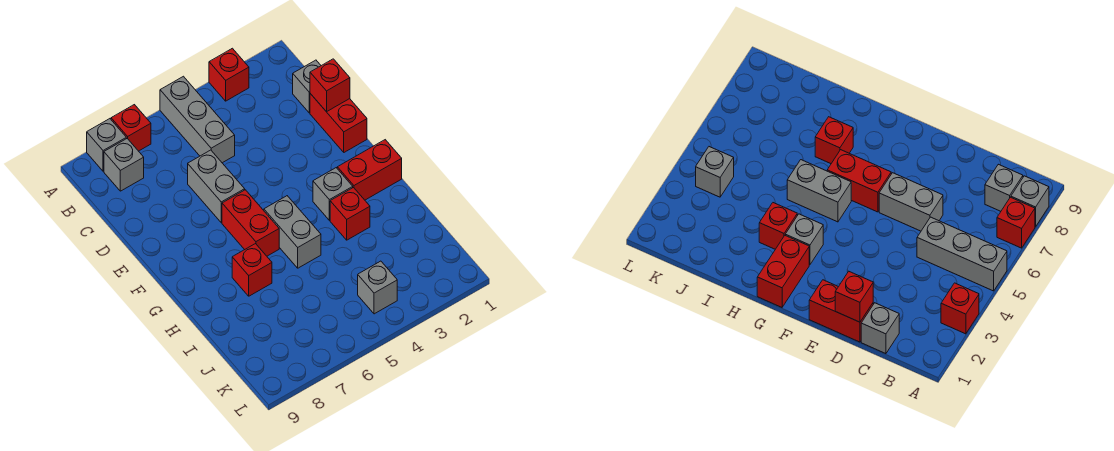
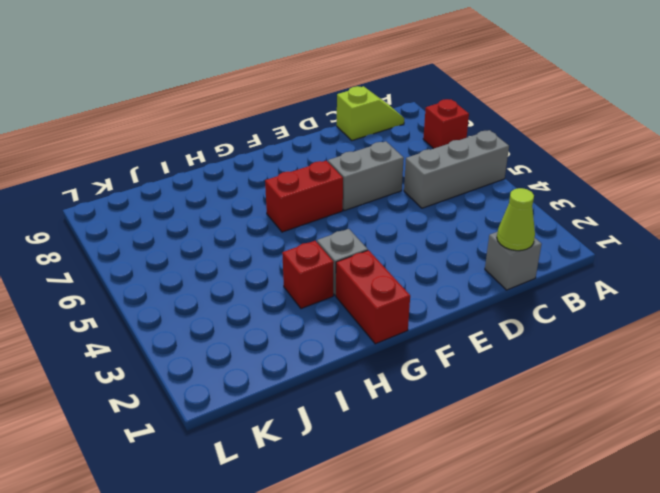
lime 1x2 slope [337,86,404,140] -> none
lime 1x1 cone [497,188,535,251] -> none
none -> red 1x1 brick [209,48,249,101]
none -> grey 1x1 brick [87,119,126,171]
none -> grey 1x1 brick [104,139,144,191]

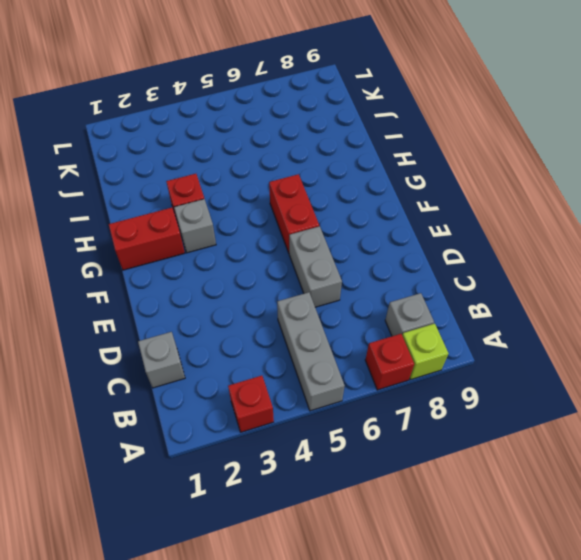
lime 1x1 brick [402,324,449,380] -> grey 1x1 brick [87,119,126,171]
none -> red 1x2 brick [310,94,367,152]
none -> grey 1x2 brick [264,196,321,268]
none -> red 1x1 brick [232,244,272,296]

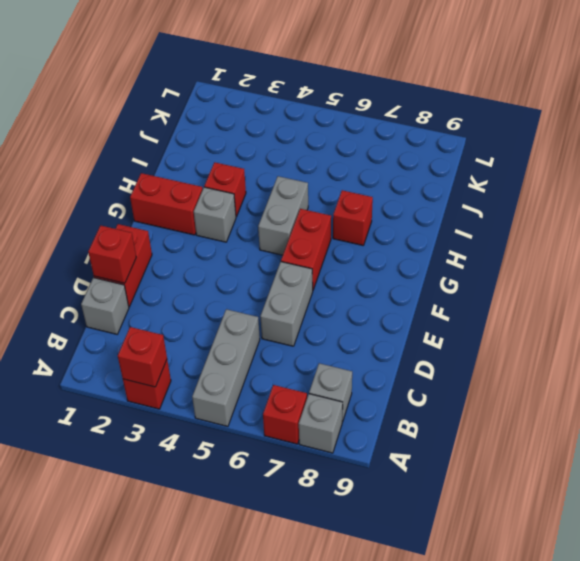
red 1x1 brick [118,327,167,387] -> none
none -> grey 1x1 brick [358,261,397,314]

